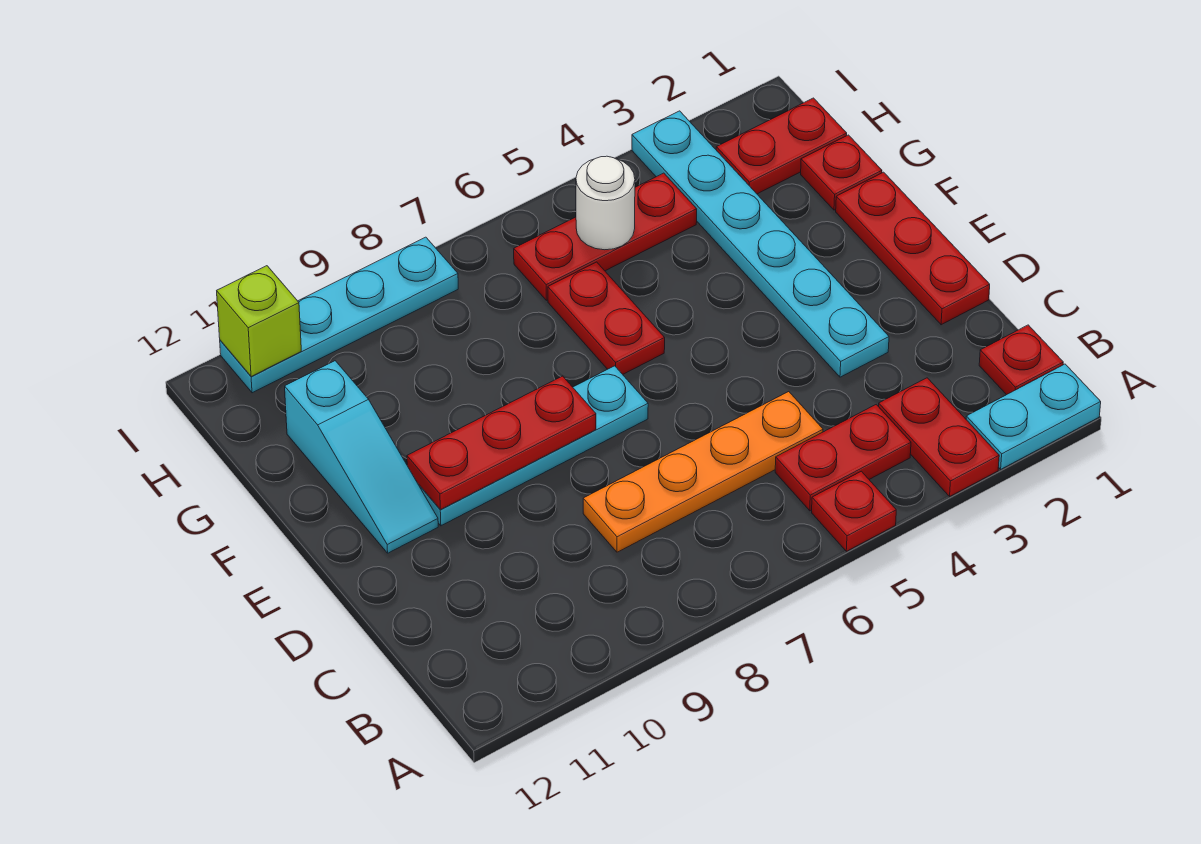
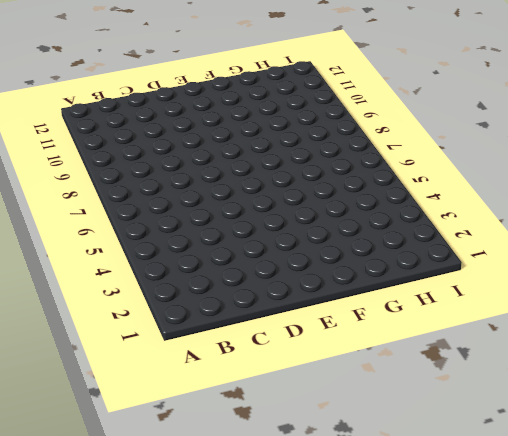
none -> cyan 1x2 plate [966,364,1101,469]
none -> red 1x2 plate [879,378,999,496]
none -> red 1x1 plate [812,471,896,551]

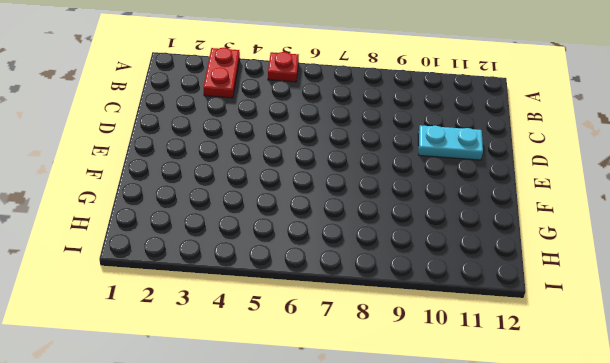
cyan 1x2 plate [418,125,483,160] -> cyan 1x2 plate moved to [966,364,1101,469]
none -> red 1x1 plate [979,325,1063,395]
none -> red 1x2 plate [775,405,911,511]
none -> orange 1x4 plate [583,392,823,552]

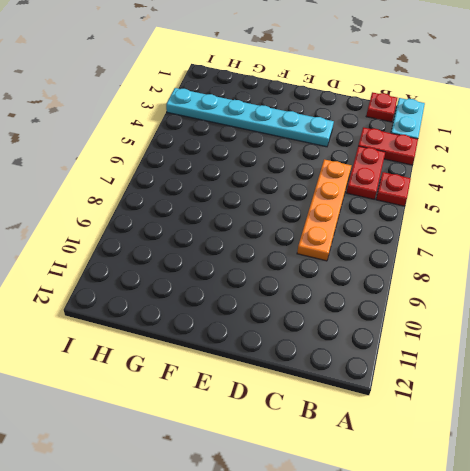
none -> red 1x3 plate [836,172,990,325]
none -> cyan 1x4 plate [418,366,648,526]
none -> cyan 1x3 slope [285,361,438,553]

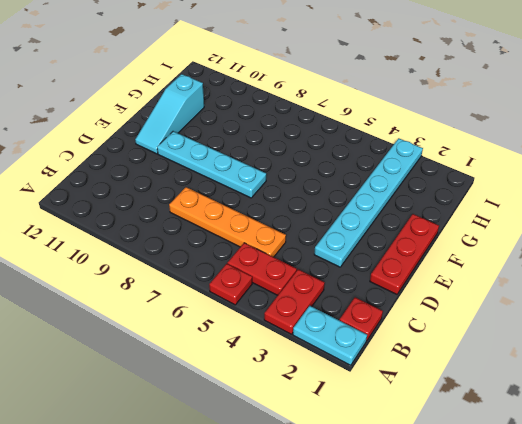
none -> red 1x2 plate [548,262,665,374]
none -> red 1x1 plate [801,135,882,210]
none -> red 1x2 plate [716,98,847,194]

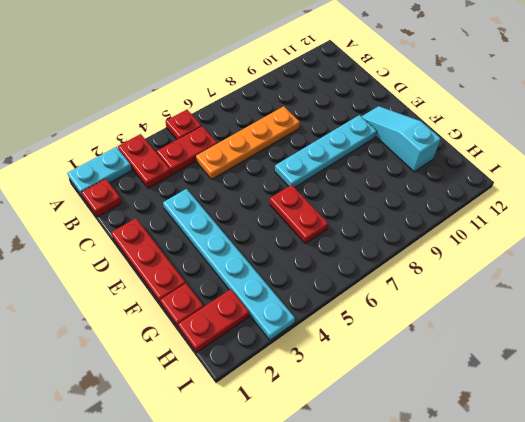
none -> red 1x3 plate [514,173,697,300]
none -> cyan 1x4 plate [220,237,458,393]
none -> red 1x3 plate [407,376,596,510]

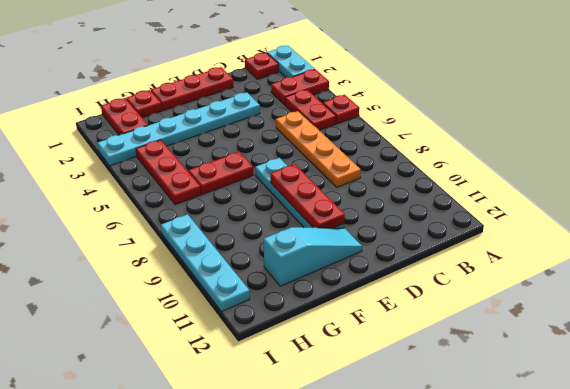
none -> white 1x1 round brick [576,156,635,250]
none -> lime 1x1 brick [217,266,301,377]

